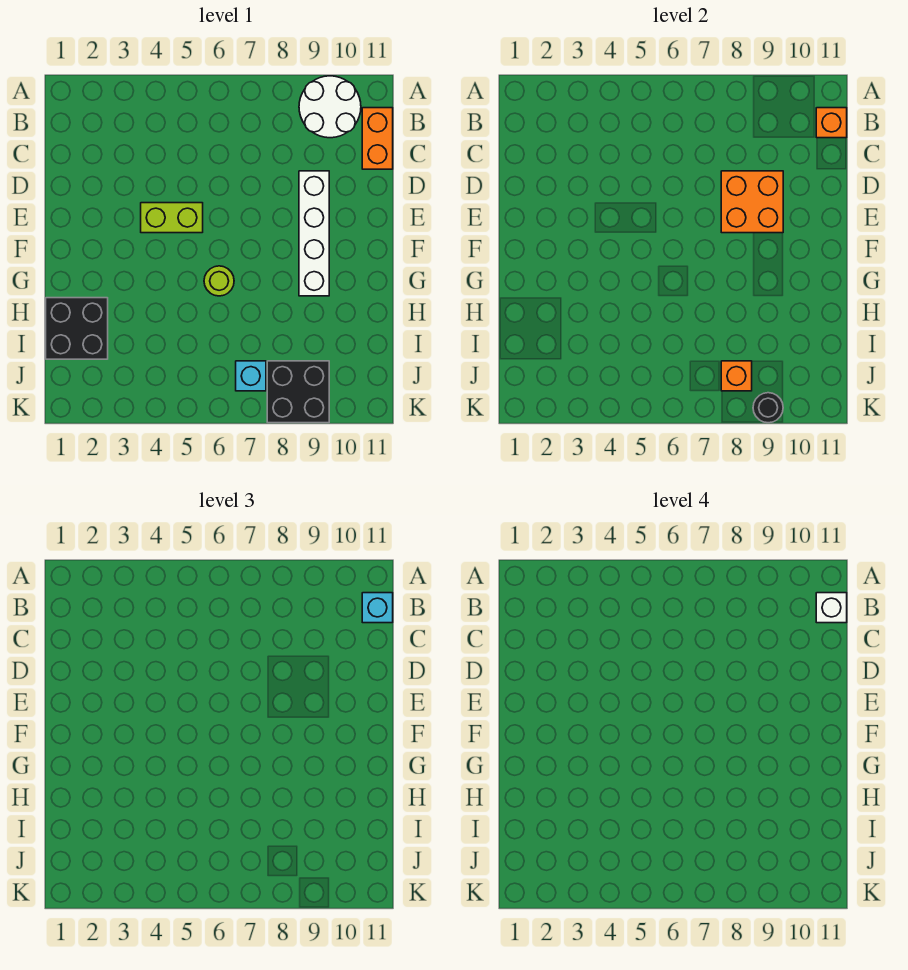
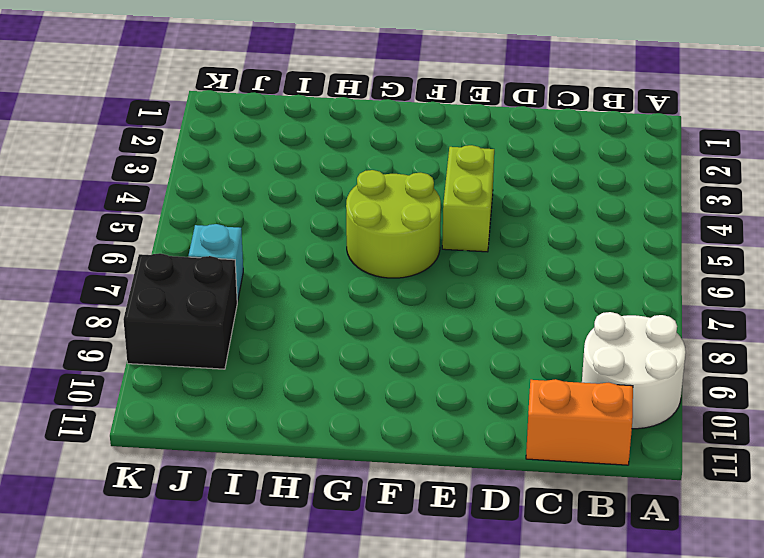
lime 2x2 round brick [346,170,441,278] -> lime 1x1 round brick [204,266,234,296]
none -> white 1x4 brick [299,171,329,296]
none -> black 2x2 brick [46,298,108,359]
none -> orange 1x1 brick [816,108,847,138]

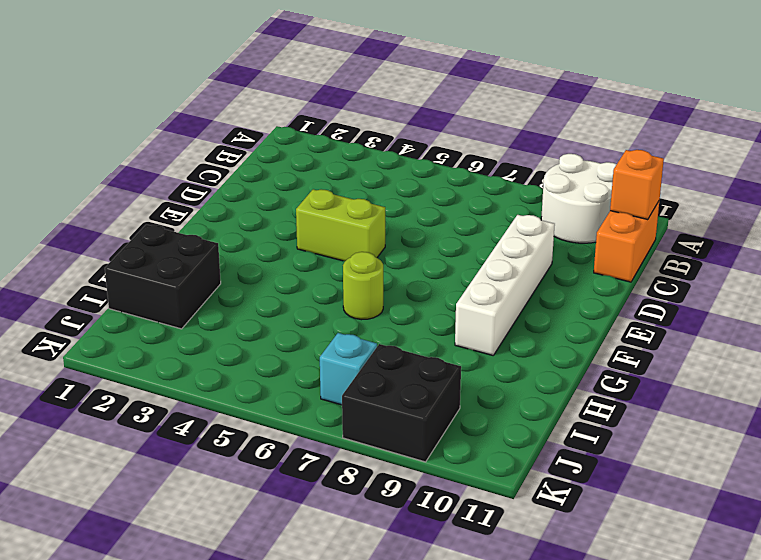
none -> orange 2x2 brick [721,171,783,233]
none -> orange 1x1 brick [721,361,752,391]
none -> black 1x1 round brick [753,393,783,423]

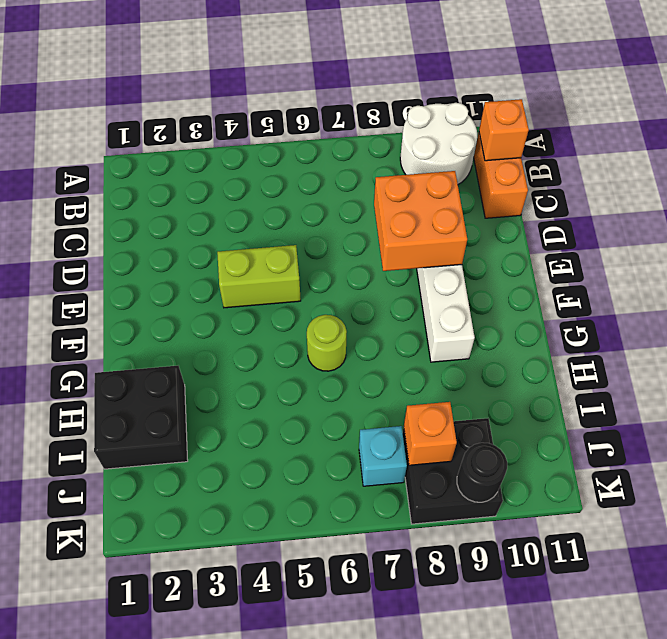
none -> cyan 1x1 brick [362,593,393,623]
none -> white 1x1 brick [816,593,847,623]

